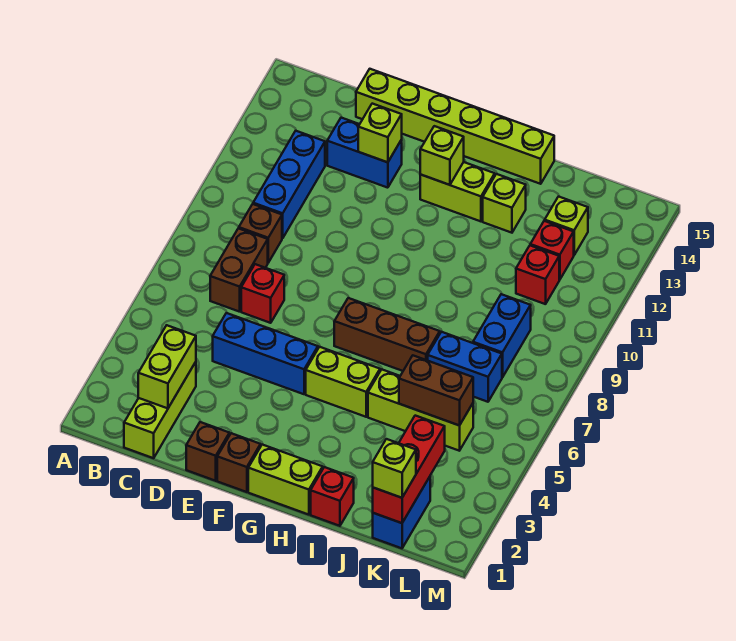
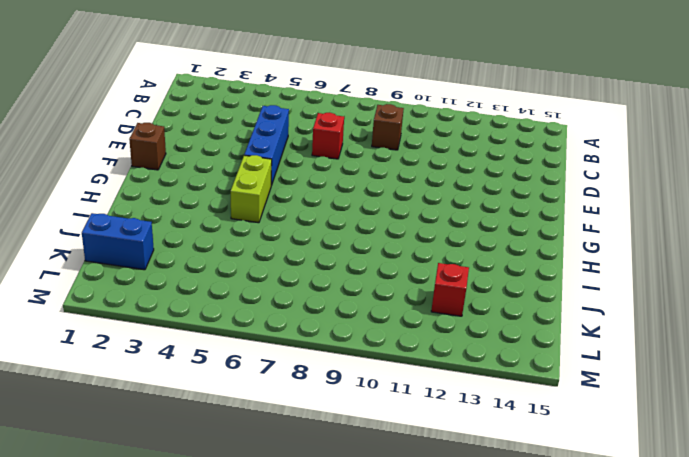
none -> lime 1x3 brick [124,362,196,458]
none -> brown 1x2 brick [210,228,268,312]
none -> blue 1x3 brick [253,131,325,238]

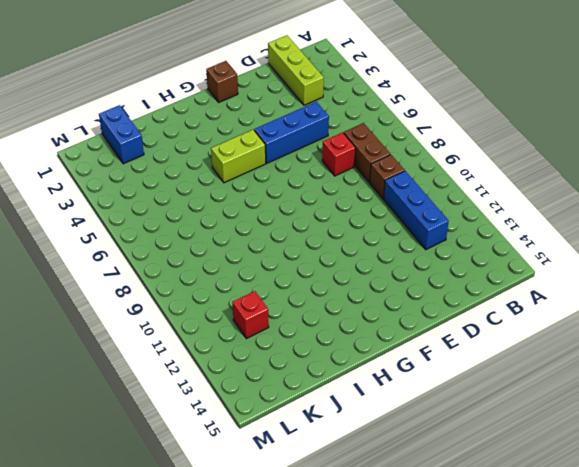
none -> blue 1x2 brick [327,118,402,188]
none -> lime 1x6 brick [356,69,554,184]
none -> brown 1x1 brick [186,422,229,481]

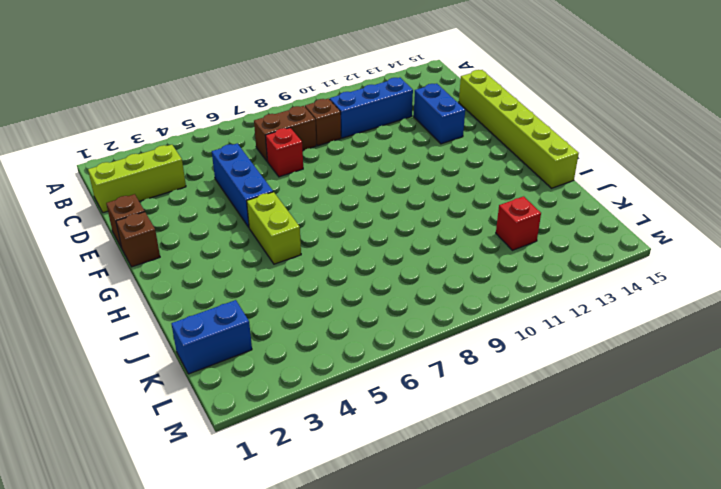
none -> lime 1x2 brick [248,445,323,515]
none -> brown 1x3 brick [334,298,440,371]
none -> lime 1x2 brick [420,162,495,221]

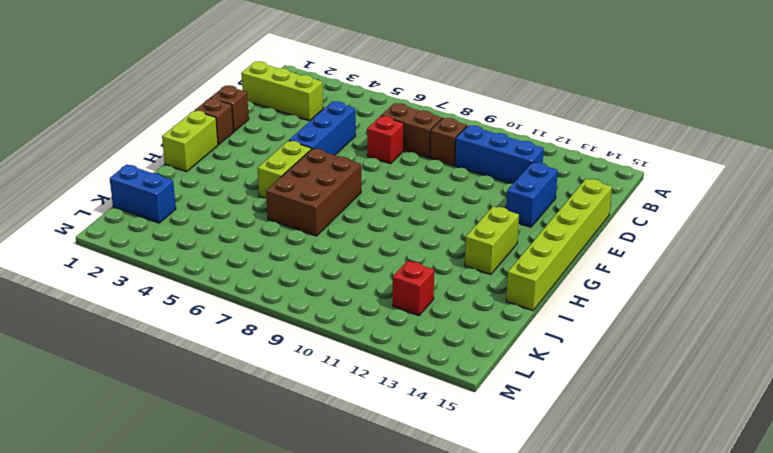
brown 2x3 brick [266,148,361,236] -> brown 1x3 brick [334,298,440,371]
none -> red 1x1 brick [311,467,354,526]
none -> lime 1x3 brick [368,370,473,451]
none -> lime 1x1 brick [483,174,526,233]

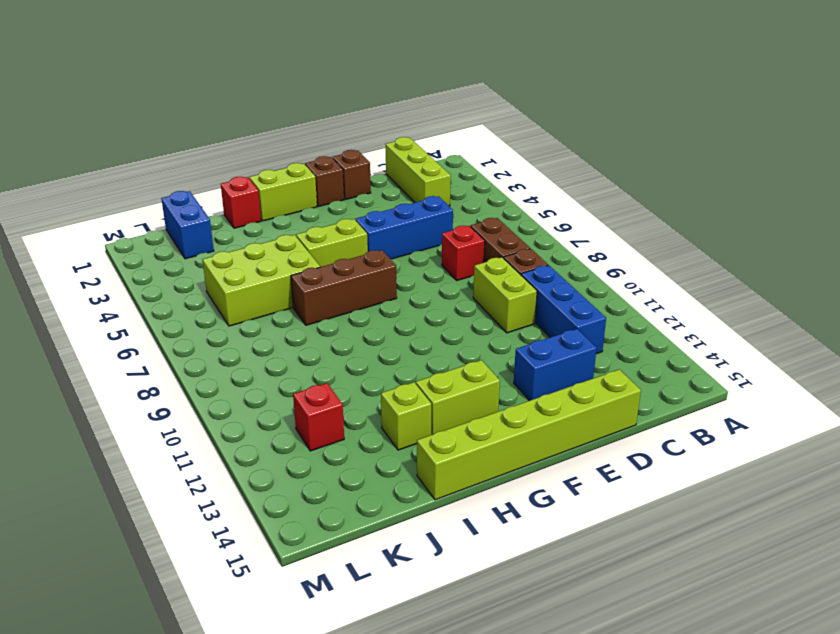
lime 1x2 brick [473,257,537,333] -> lime 1x2 brick moved to [138,325,196,408]
lime 2x3 brick [203,235,320,326] -> lime 1x3 brick [368,370,473,451]
none -> blue 1x2 brick [428,332,502,402]
none -> blue 1x2 brick [473,294,531,377]
none -> red 1x1 brick [516,246,559,304]

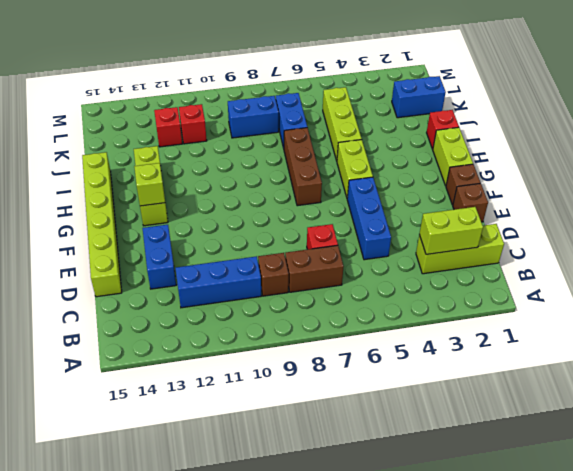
none -> lime 1x1 brick [545,197,588,255]
none -> lime 1x1 brick [358,104,402,162]
none -> brown 1x2 brick [399,356,473,426]

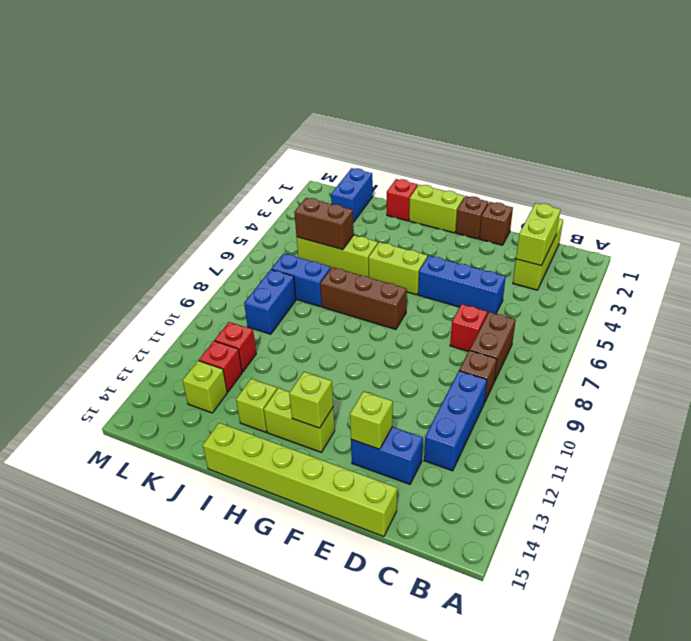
none -> red 1x3 brick [373,416,445,523]
none -> lime 1x1 brick [373,439,416,498]

